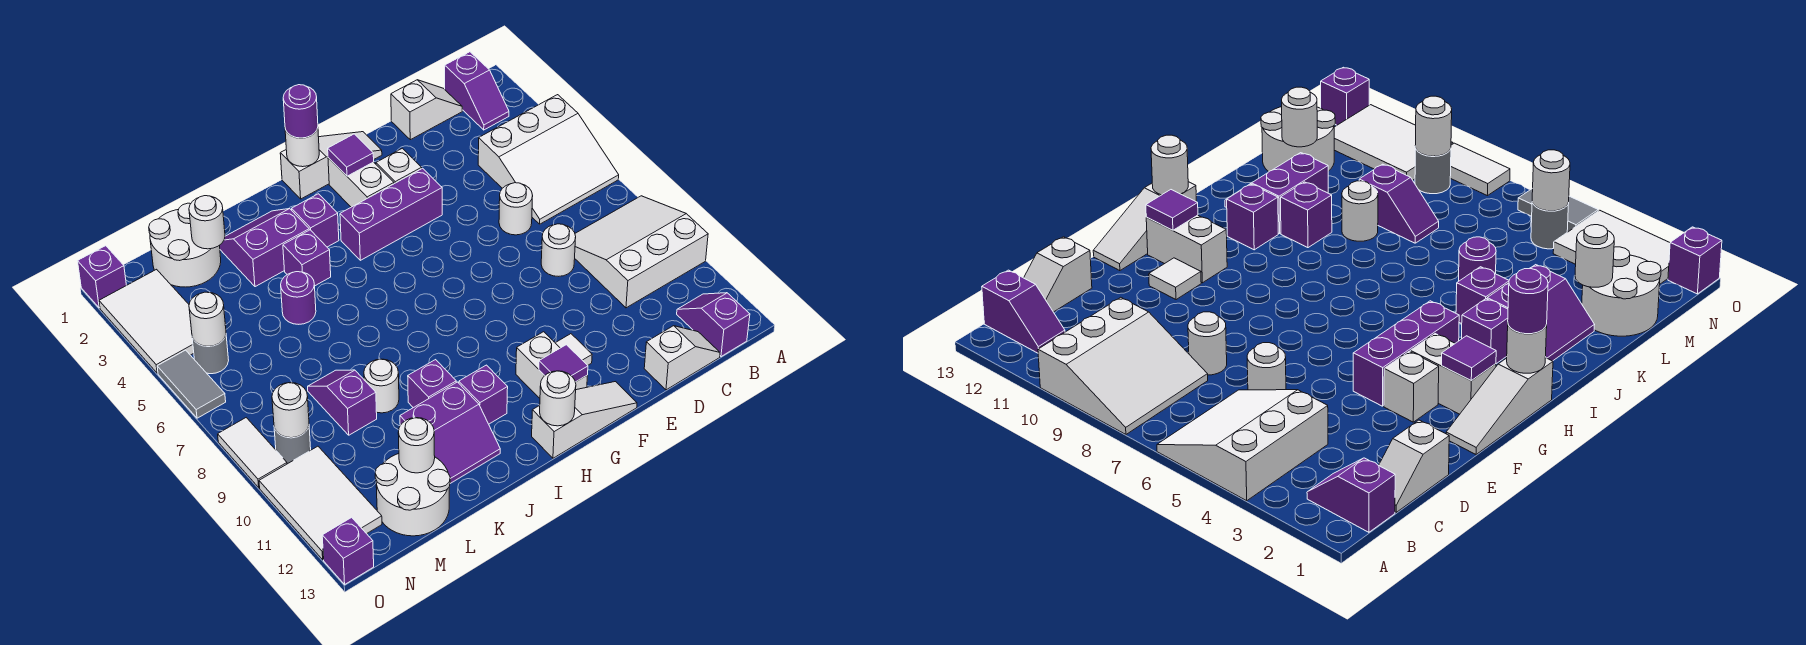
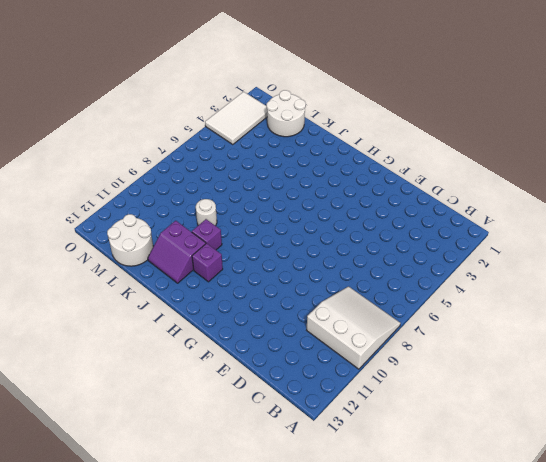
none -> white 3x3 slope [478,95,619,224]
none -> purple 1x2 slope [445,52,509,130]
none -> purple 1x2 slope [677,293,750,357]
none -> white 1x2 slope [391,80,462,140]

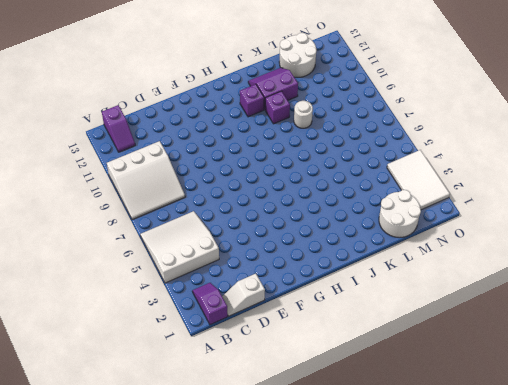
none -> white 1x2 slope [644,326,720,390]
none -> white 1x1 round brick [499,183,533,235]
none -> white 1x1 round brick [541,224,576,276]
none -> white 1x3 slope [280,132,382,199]

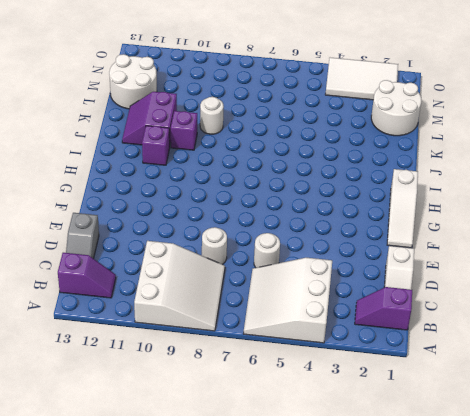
grey 1x2 slope [66,213,99,259] -> white 1x2 slope [644,326,720,390]
none -> white 1x1 brick [376,148,422,184]
none -> purple 1x3 brick [340,168,442,260]
none -> white 1x1 tile [556,334,592,365]
none -> white 1x3 slope [532,382,637,458]

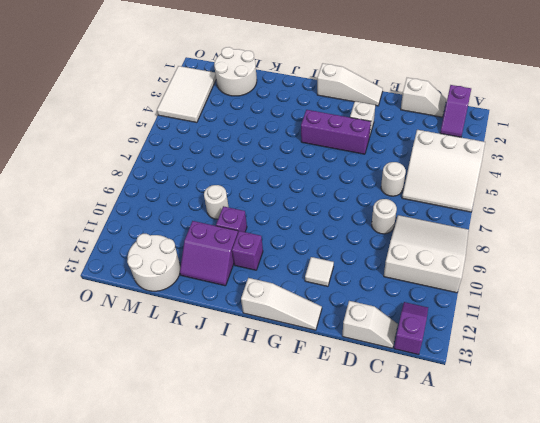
none -> white 1x2 brick [328,158,394,207]
none -> white 1x2 brick [516,332,587,398]
none -> purple 1x1 brick [292,194,339,247]
none -> purple 2x2 slope [219,209,309,287]

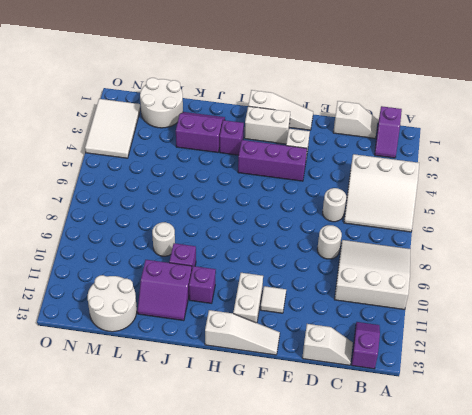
white 1x2 brick [244,106,290,144] -> white 1x2 brick turned to [328,158,394,207]
none -> purple 1x1 brick [283,230,331,286]
none -> purple 1x1 round brick [281,272,316,324]
none -> purple 1x2 slope [308,370,377,435]
none -> grey 1x1 round brick [192,336,229,374]

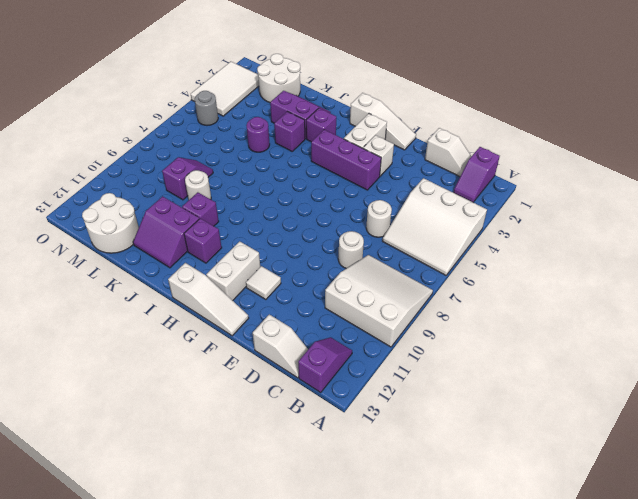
none -> grey 1x1 round brick [274,426,311,464]
none -> white 2x3 tile [259,446,382,560]
none -> purple 1x1 brick [78,246,126,308]
none -> grey 1x2 tile [157,350,226,418]

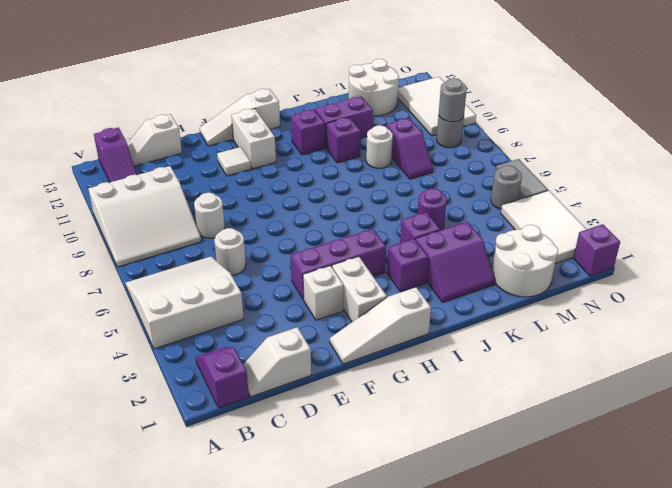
grey 1x1 round brick [439,78,467,122] -> white 1x1 round brick [272,383,309,438]
none -> white 1x2 tile [218,418,287,488]
none -> purple 1x1 brick [322,517,374,584]
none -> purple 1x1 tile [328,134,374,176]
none -> purple 1x1 tile [539,345,588,382]

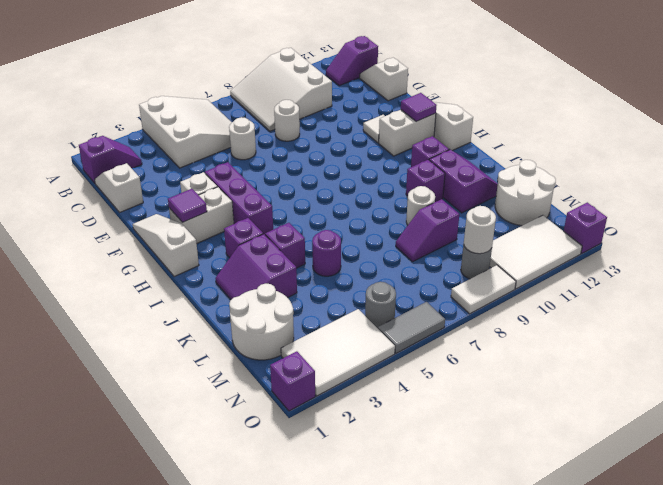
none -> white 1x1 round brick [285,128,319,167]
none -> white 1x1 round brick [540,371,576,426]
none -> white 1x1 round brick [189,196,225,249]
none -> white 1x1 round brick [398,418,435,473]

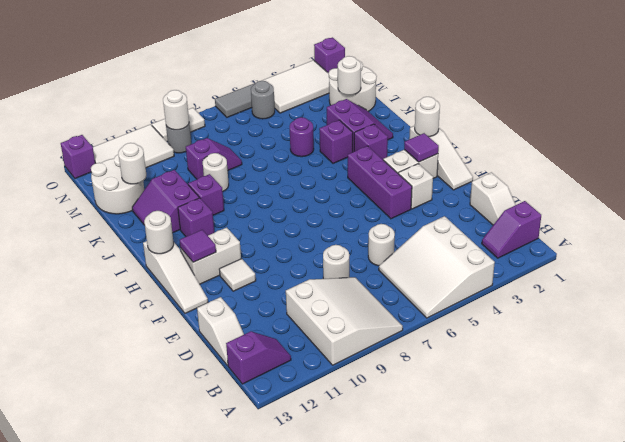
none -> white 1x1 round brick [189,292,226,346]
none -> purple 1x1 round brick [283,85,318,138]

